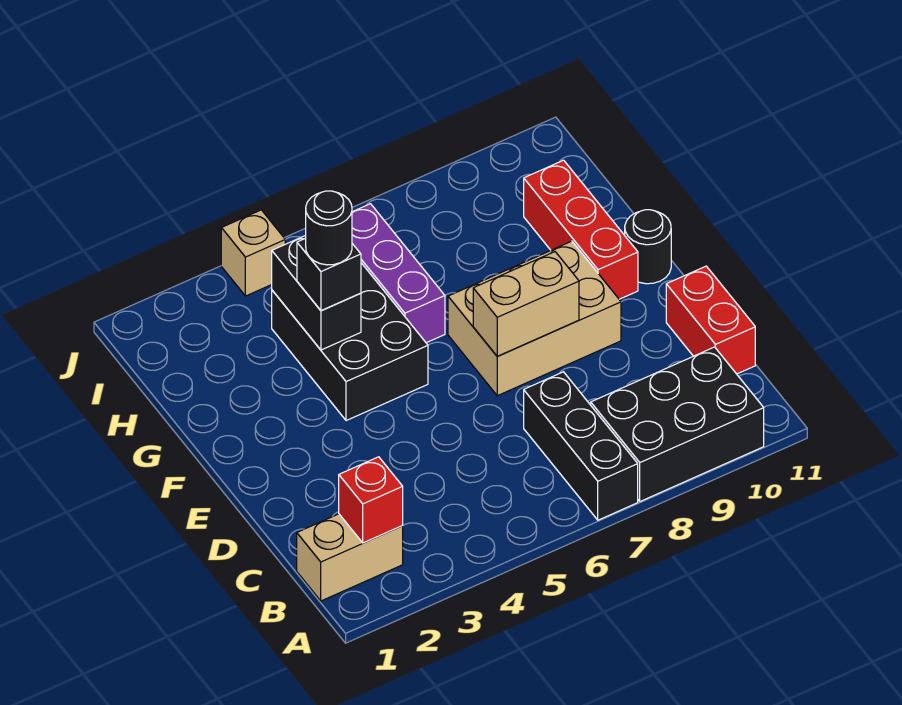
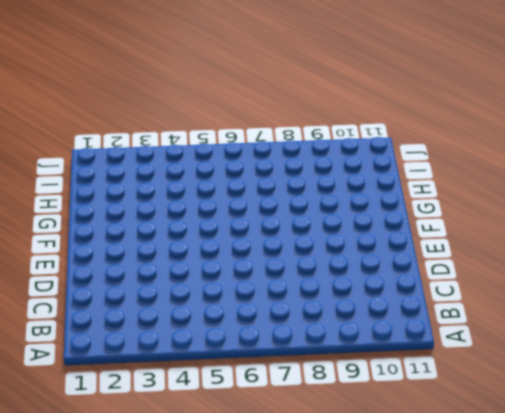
none -> black 1x3 brick [524,372,638,520]
none -> black 2x3 brick [591,347,764,501]
none -> tan 1x2 brick [297,514,403,601]

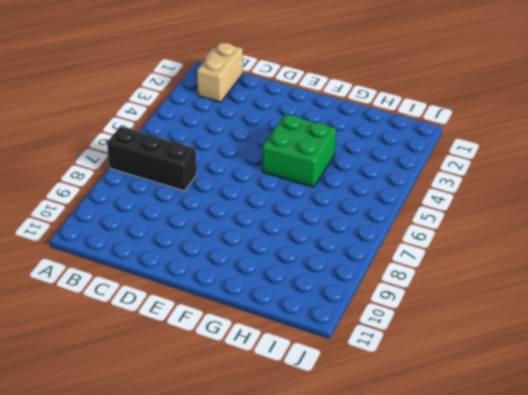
green 2x2 brick [263,114,336,187] -> black 2x3 brick [272,263,428,421]
none -> black 2x3 brick [591,347,764,501]
none -> red 1x2 brick [666,266,755,374]
none -> tan 2x3 brick [448,241,621,396]

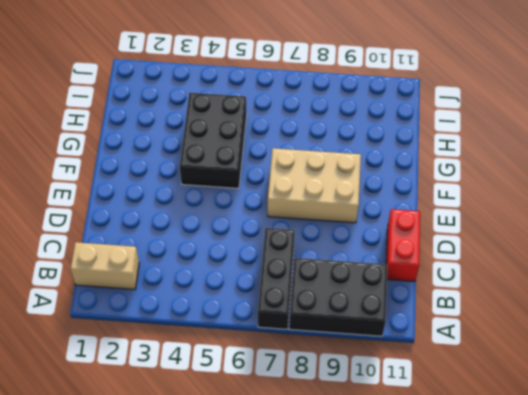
none -> red 1x3 brick [524,160,638,299]
none -> black 1x1 round brick [625,210,671,284]
none -> purple 1x3 brick [352,204,445,343]

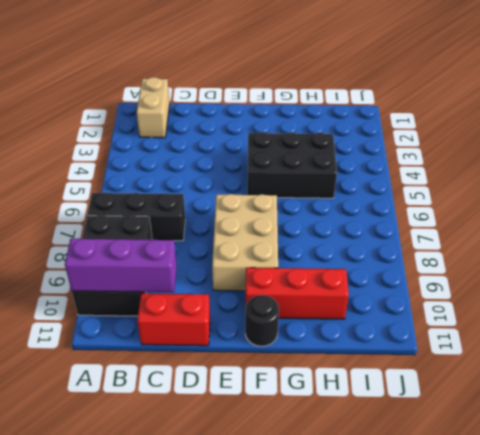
purple 1x3 brick [65,239,177,292] -> purple 1x3 brick moved to [352,204,445,343]
none -> tan 1x1 brick [221,210,285,296]
none -> red 1x1 brick [339,457,403,543]
none -> tan 1x2 brick [473,252,579,356]

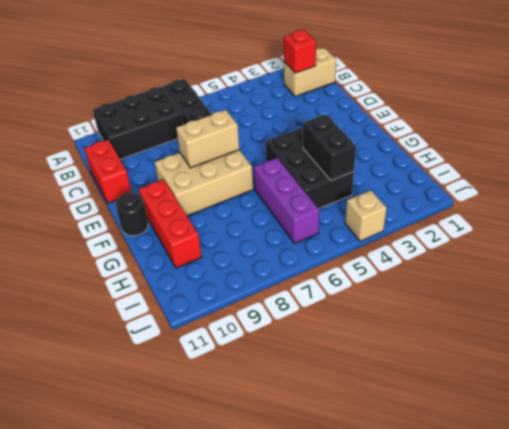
none -> black 1x1 brick [297,238,361,311]
none -> black 1x1 round brick [306,191,352,265]

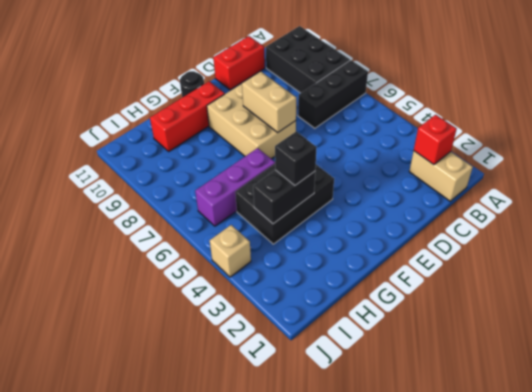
none -> black 1x1 round brick [306,191,352,265]

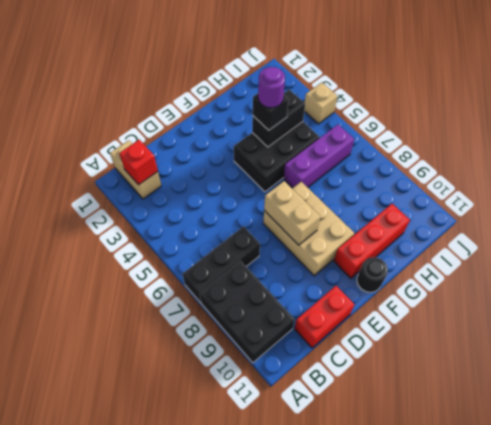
purple 1x1 round brick [258,67,285,108] -> black 1x1 round brick [306,191,352,265]

